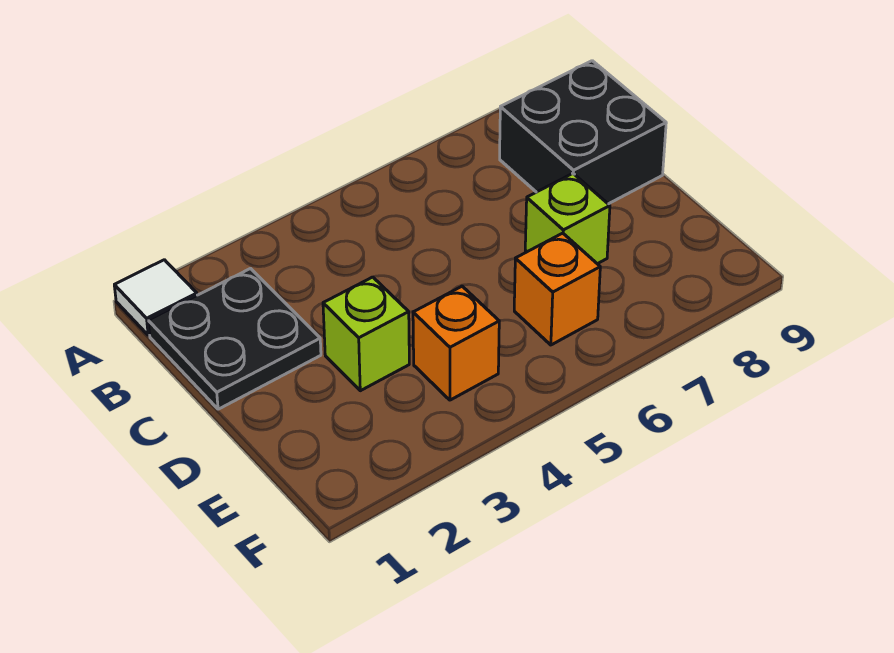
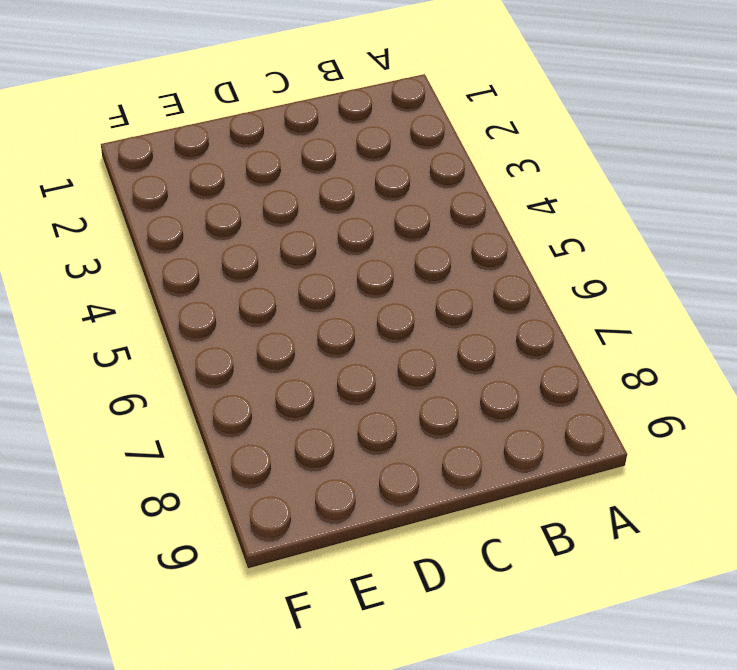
none -> white 1x1 tile [114,260,197,335]
none -> black 2x2 plate [148,269,321,409]

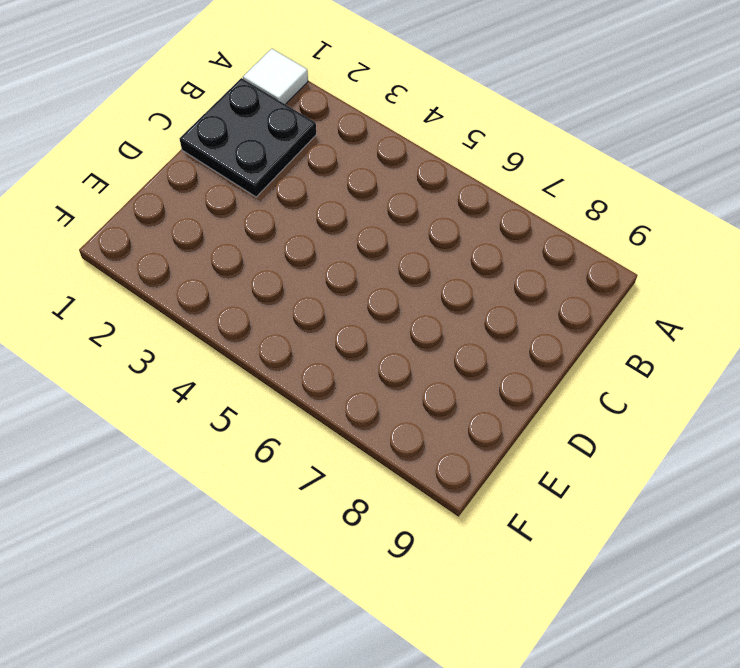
none -> black 2x2 brick [500,61,666,204]
none -> lime 1x1 brick [323,277,409,391]

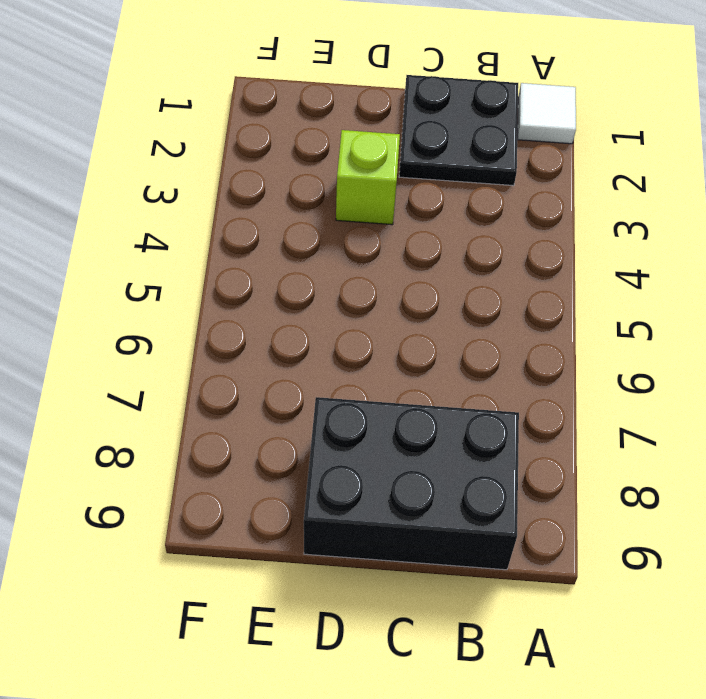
black 2x3 brick [304,397,519,570] -> black 2x2 brick [500,61,666,204]
none -> lime 1x1 brick [525,174,610,264]
none -> orange 1x1 brick [413,286,499,400]

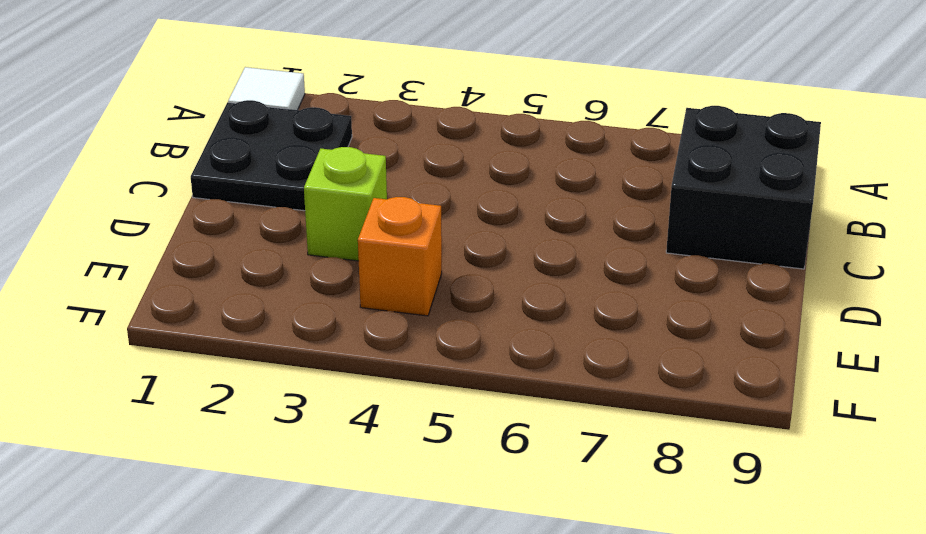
none -> lime 1x1 brick [525,174,610,264]
none -> orange 1x1 brick [514,233,600,345]

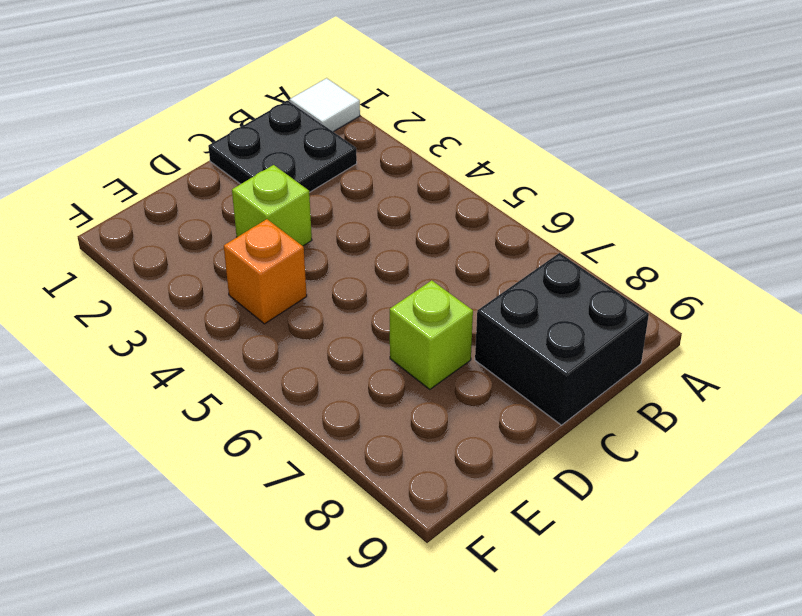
none -> orange 1x1 brick [514,233,600,345]

